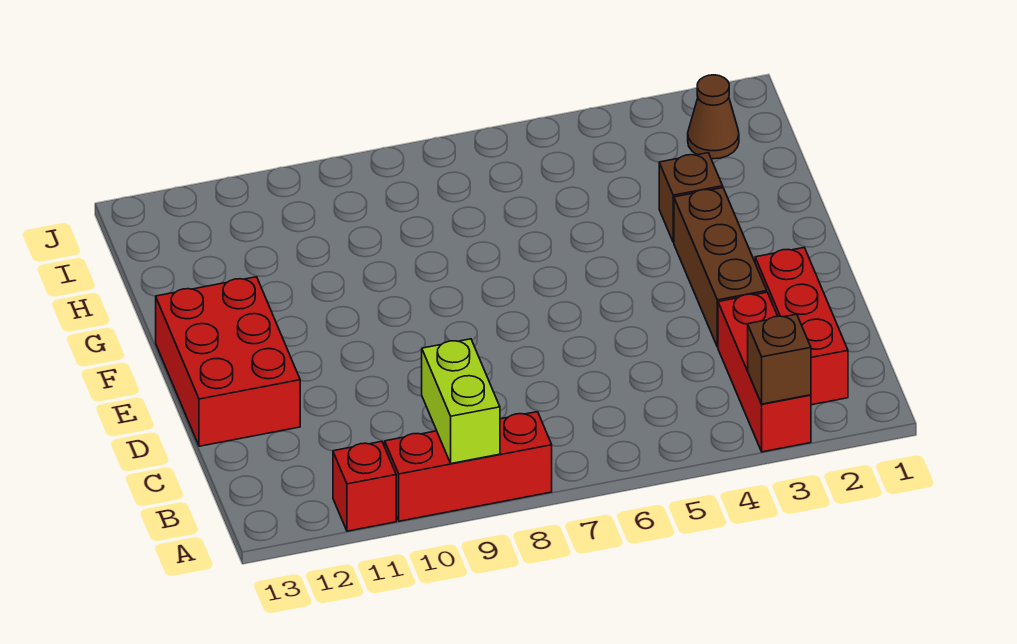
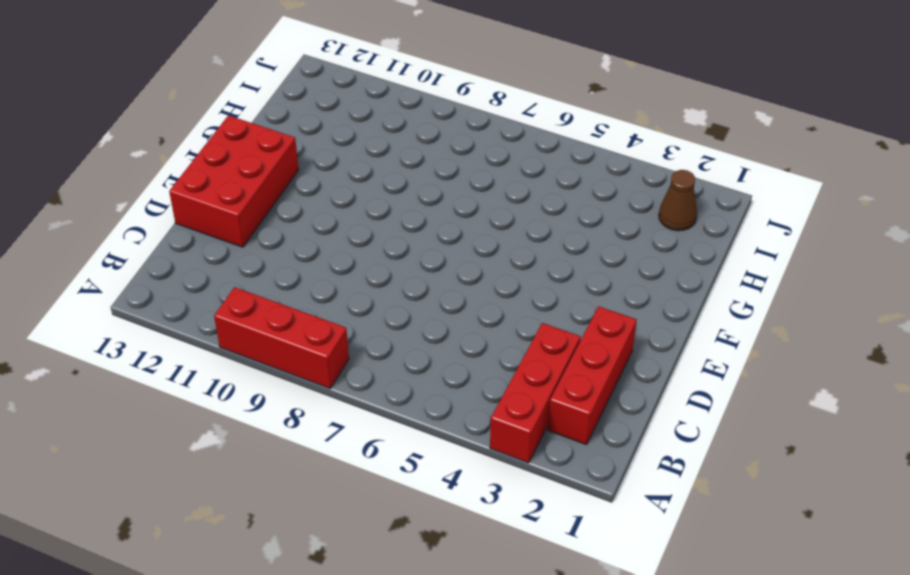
none -> red 1x1 brick [333,441,396,531]
none -> brown 1x3 brick [674,188,767,347]

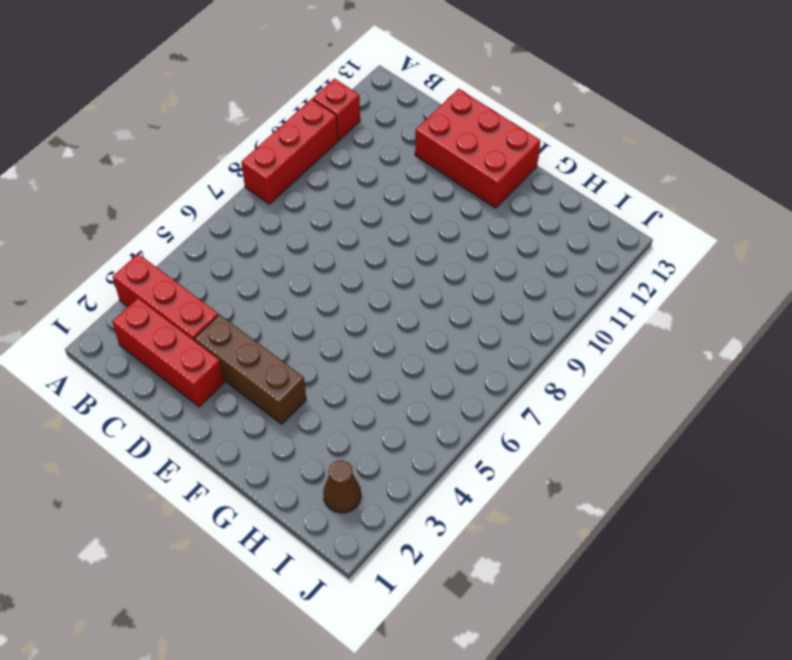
none -> brown 1x1 brick [659,153,723,242]
none -> brown 1x1 brick [748,314,811,404]

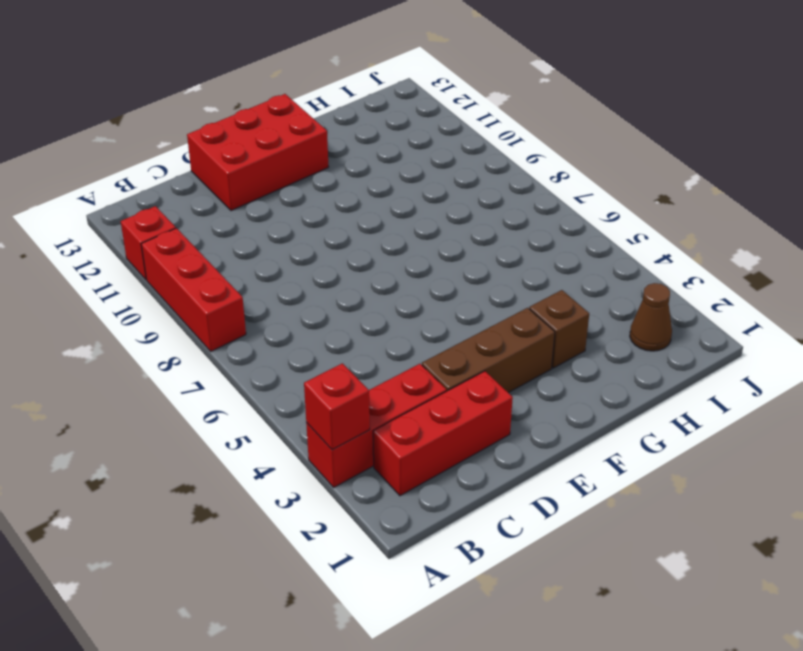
red 1x1 brick [304,363,370,450] -> brown 1x1 brick [748,314,811,404]
none -> lime 1x2 brick [422,339,500,464]

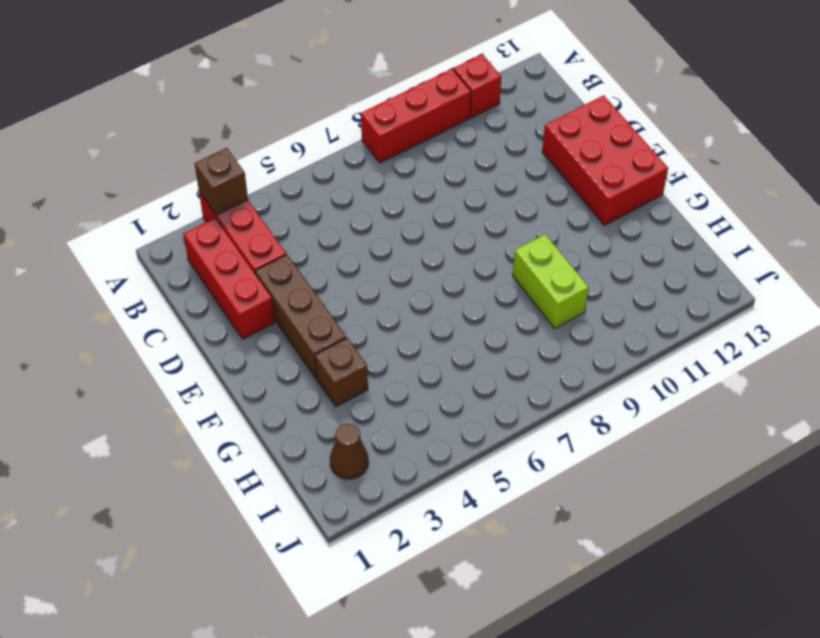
lime 1x2 brick [513,234,589,328] -> lime 1x2 brick moved to [422,339,500,464]

